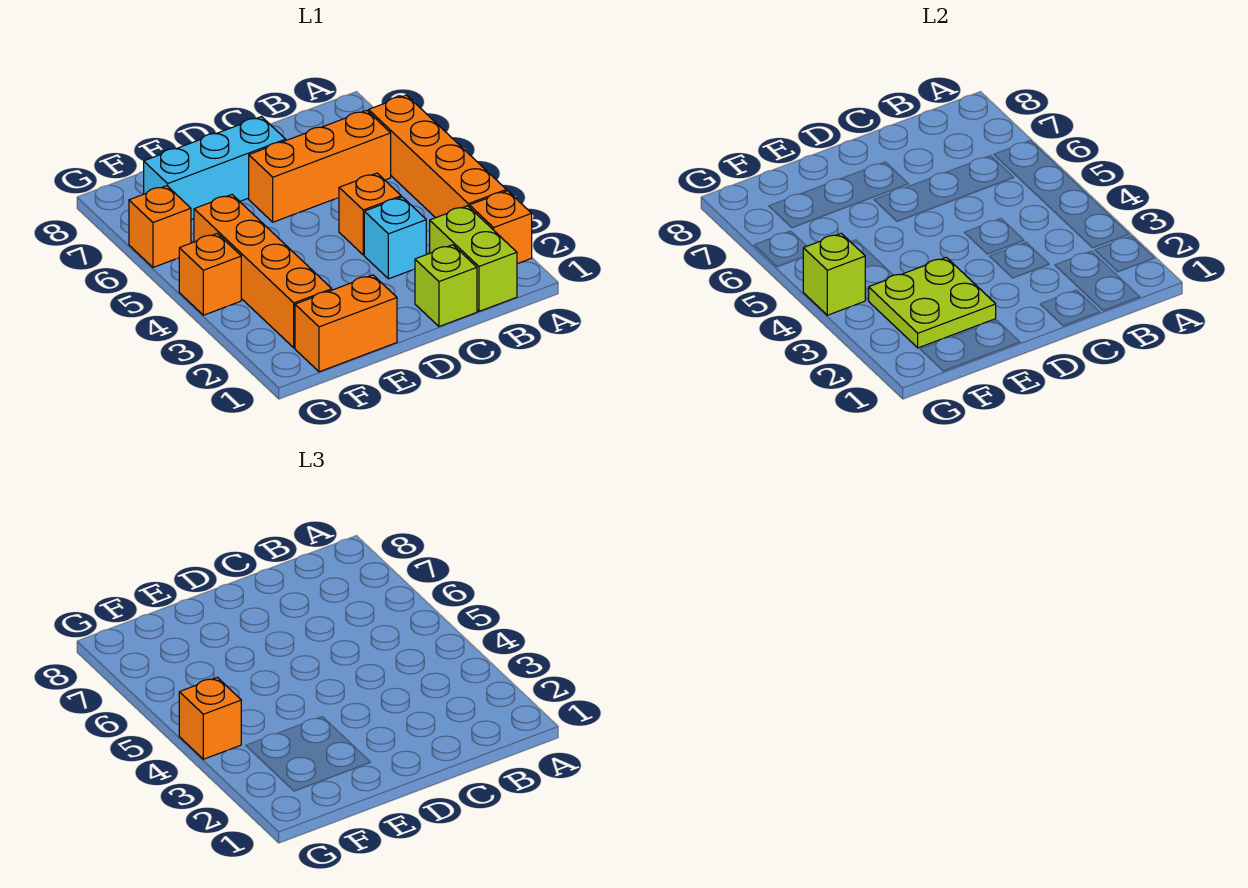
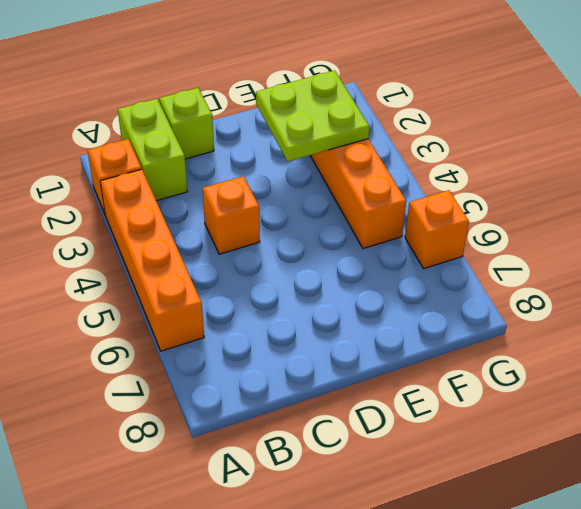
none -> orange 1x3 brick [249,110,391,222]
none -> cyan 1x1 brick [364,197,426,279]
none -> cyan 1x3 brick [144,117,286,220]

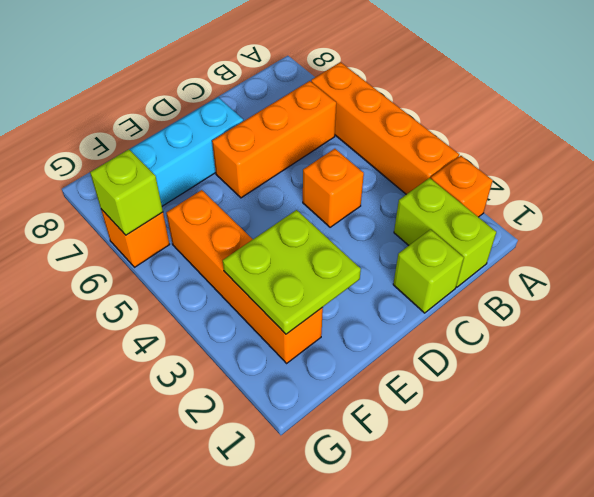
lime 1x1 brick [90,149,163,235] -> lime 1x1 brick moved to [803,233,865,315]
none -> cyan 1x1 brick [364,197,426,279]
none -> orange 1x2 brick [295,275,397,372]
none -> orange 1x1 brick [179,233,241,315]

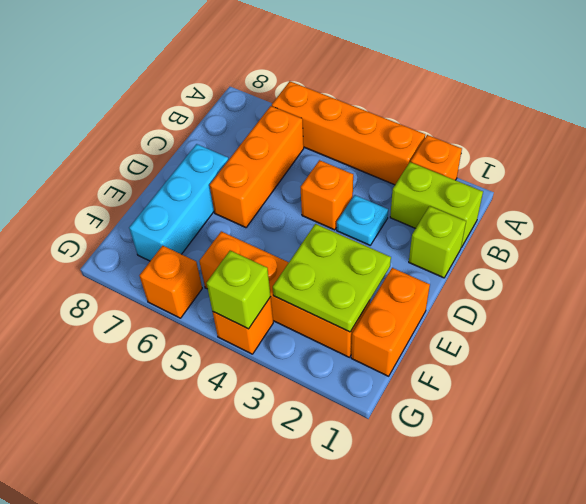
cyan 1x1 plate [337,195,388,245] -> cyan 1x1 brick [364,197,426,279]
none -> orange 1x1 brick [179,677,241,759]

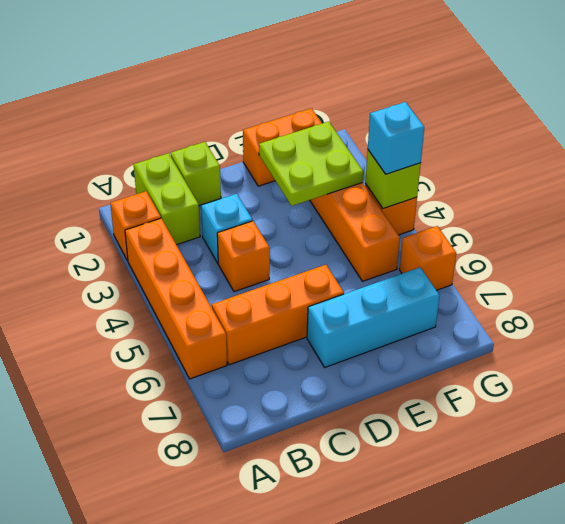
cyan 1x1 brick [368,102,424,174] -> orange 1x1 brick [179,677,241,759]

